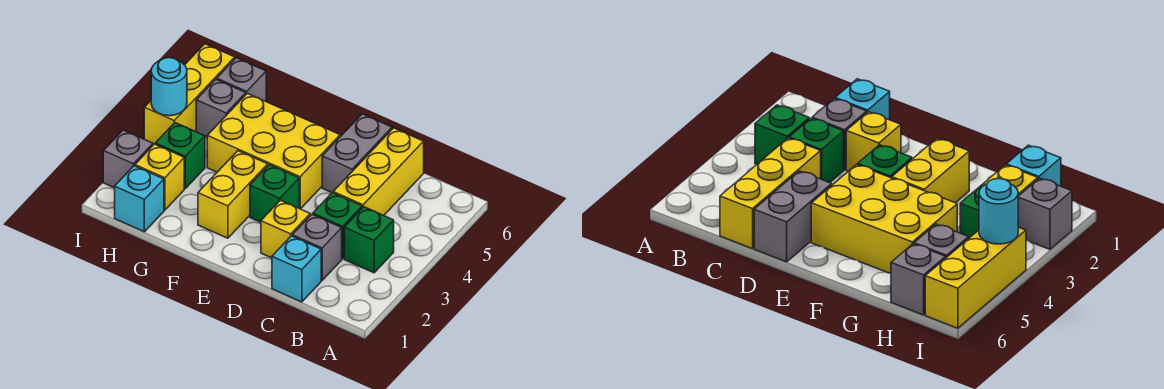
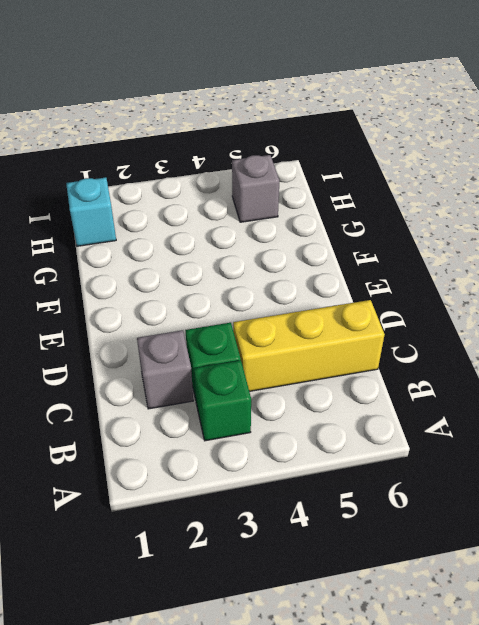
none -> cyan 1x1 brick [272,236,321,302]
none -> yellow 1x1 brick [261,200,310,258]
none -> grey 1x2 brick [322,114,392,193]

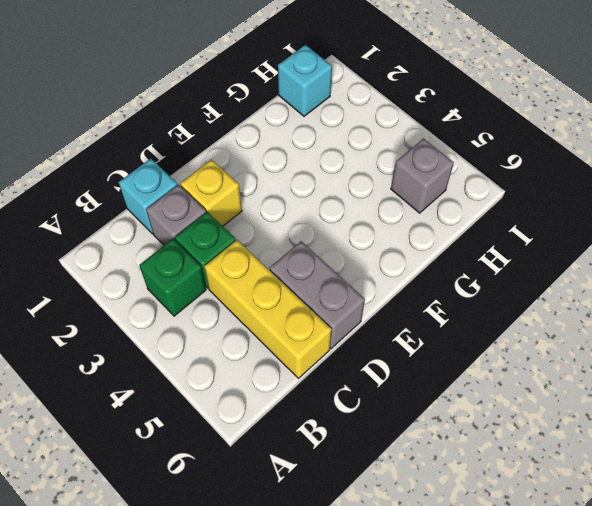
none -> green 1x1 brick [250,165,299,222]
none -> yellow 2x3 brick [207,93,340,209]
none -> yellow 1x2 brick [198,151,268,238]

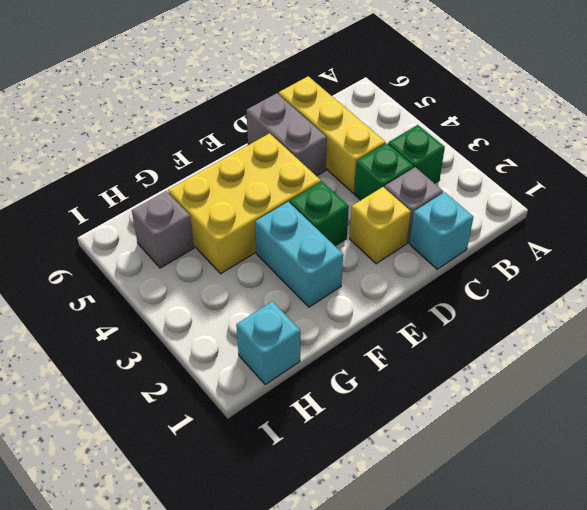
cyan 1x2 brick [255,202,343,307] -> yellow 1x2 brick [198,151,268,238]
none -> yellow 1x1 brick [135,144,184,210]
none -> green 1x1 brick [155,123,205,188]
none -> grey 1x1 brick [217,58,266,101]

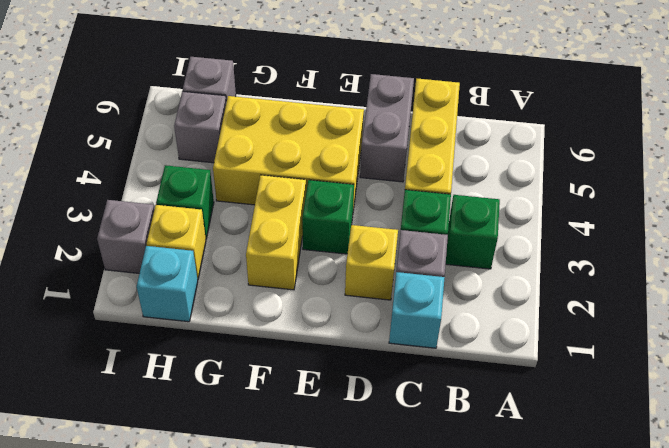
none -> yellow 1x3 brick [144,44,235,144]
none -> cyan 1x1 round brick [151,58,187,116]

